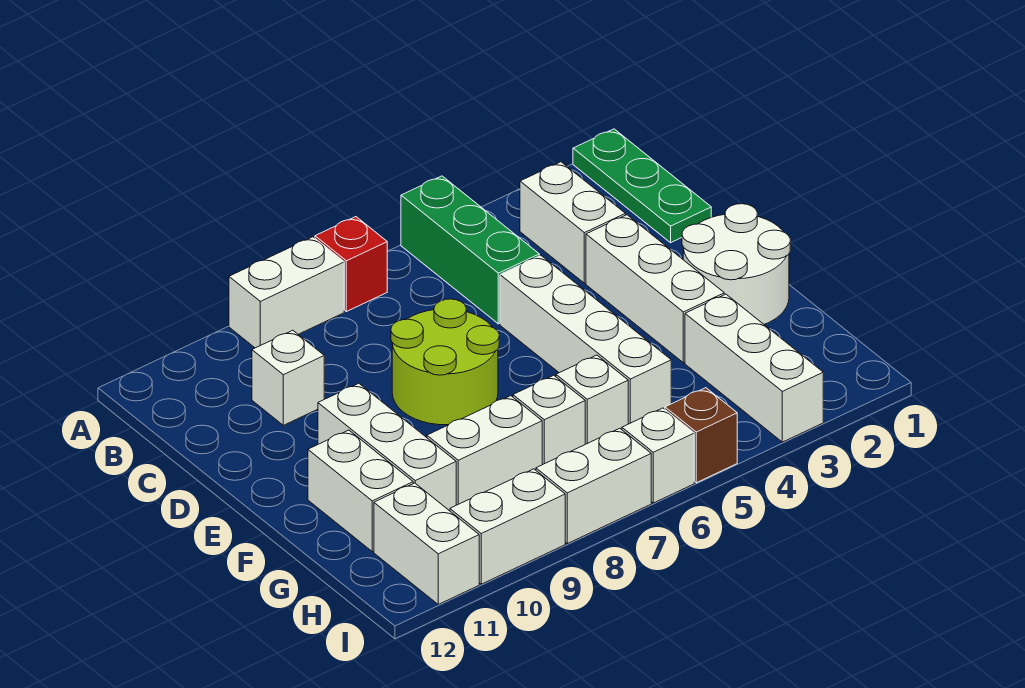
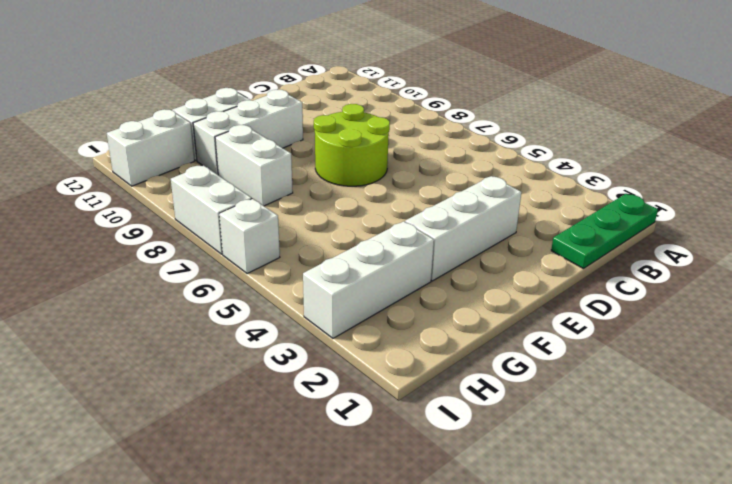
none -> green 1x3 brick [401,176,539,324]
none -> red 1x1 brick [315,217,387,312]
none -> white 1x2 brick [229,237,344,348]

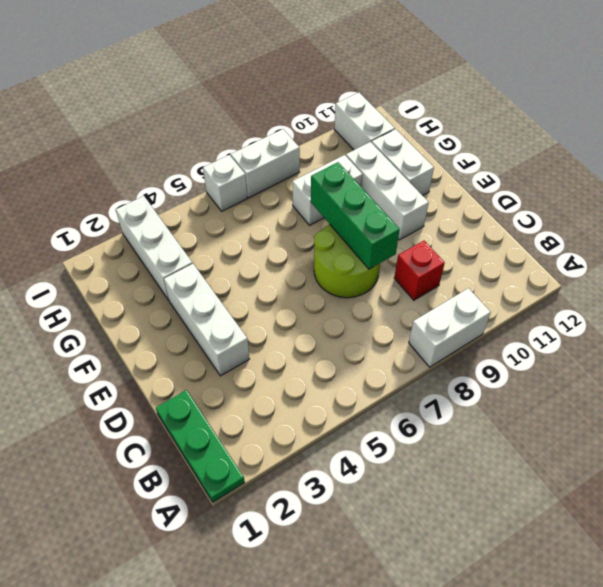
red 1x1 brick [394,241,445,300] -> red 1x1 brick moved to [315,217,387,312]
green 1x3 brick [311,162,400,269] -> green 1x3 brick moved to [401,176,539,324]
none -> white 1x2 brick [520,162,625,283]
none -> white 1x1 brick [252,330,324,425]
none -> white 1x4 brick [500,255,671,424]

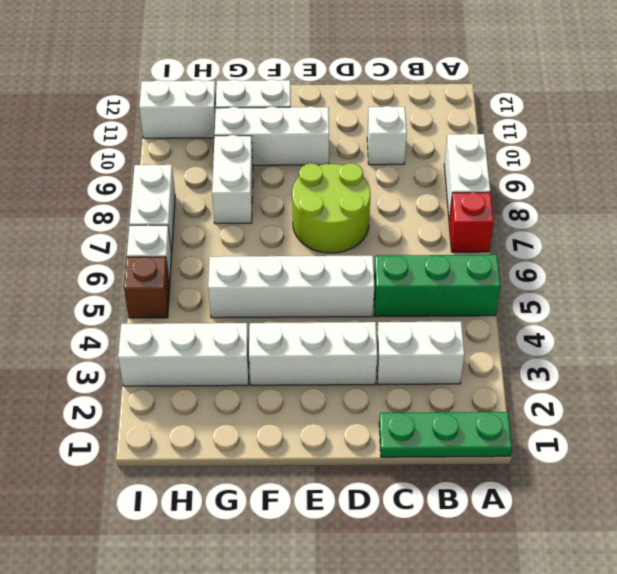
none -> white 2x2 round brick [682,204,790,324]
none -> white 1x1 brick [556,355,628,444]
none -> white 1x1 brick [513,375,585,465]

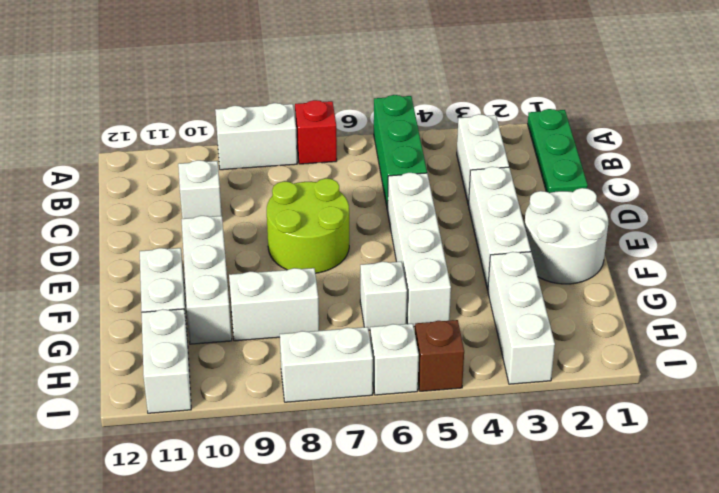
none -> white 1x1 brick [513,375,585,465]
none -> white 1x2 brick [450,469,565,584]

